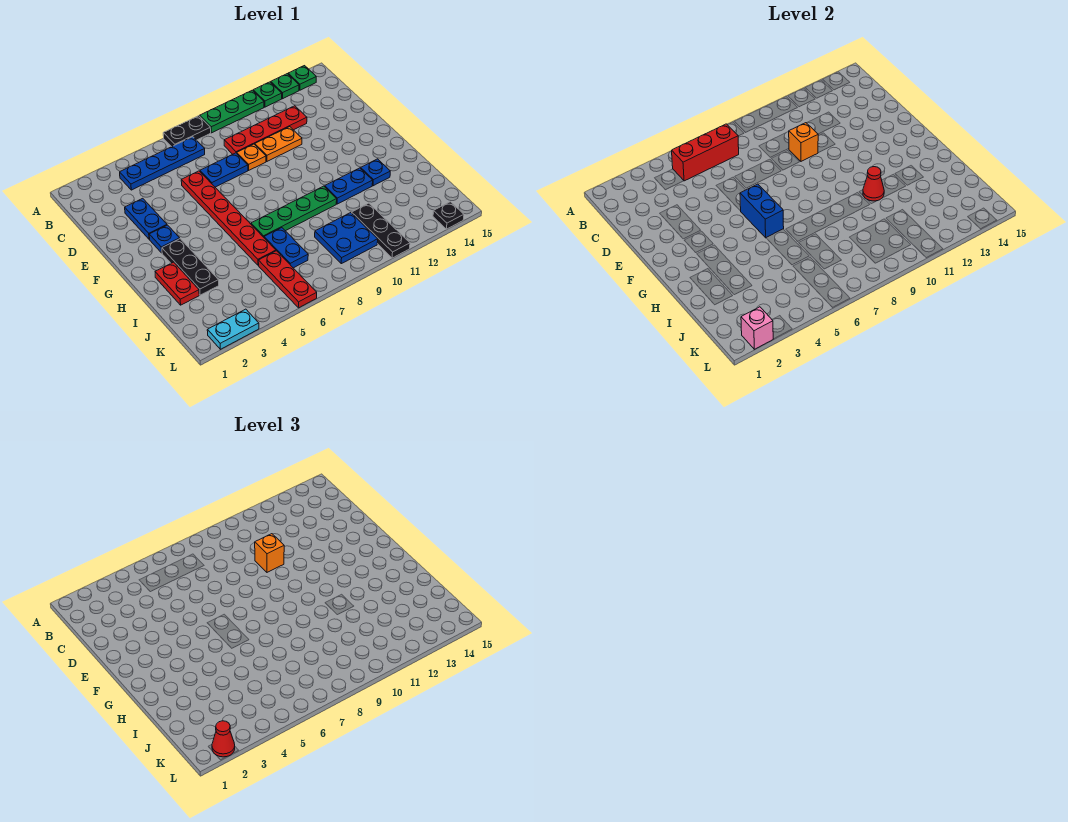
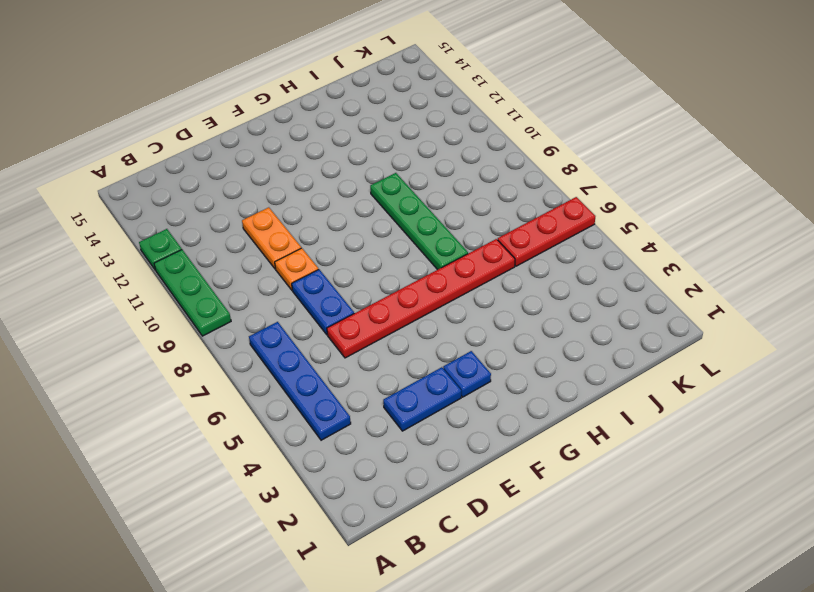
none -> black 1x2 plate [163,116,211,147]
none -> green 1x1 plate [271,74,299,99]
none -> green 1x1 plate [288,66,316,90]
none -> red 1x4 plate [224,106,307,154]

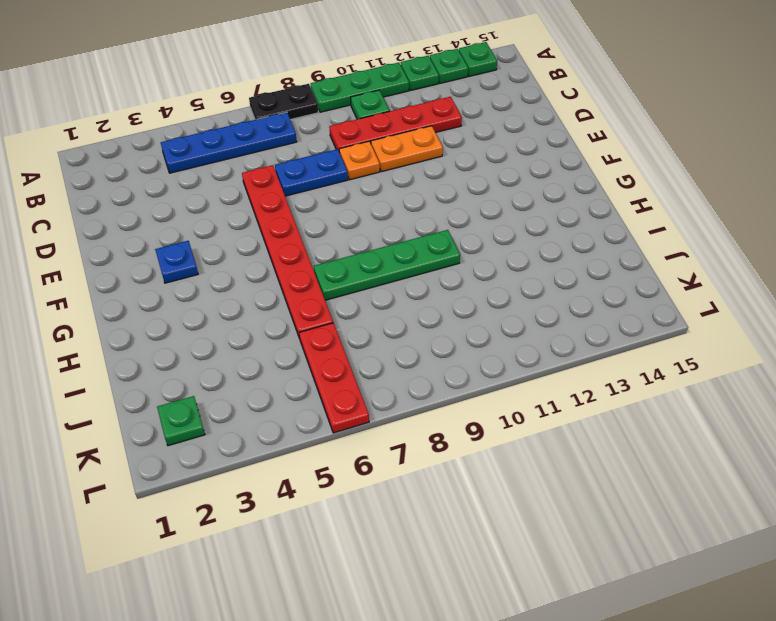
green 1x1 plate [351,90,390,119] -> none
green 1x1 plate [157,396,205,446] -> none
none -> blue 1x2 plate [125,198,167,239]
none -> black 1x3 plate [162,239,219,295]
none -> red 1x2 plate [155,262,199,305]
none -> blue 1x2 plate [325,168,373,204]

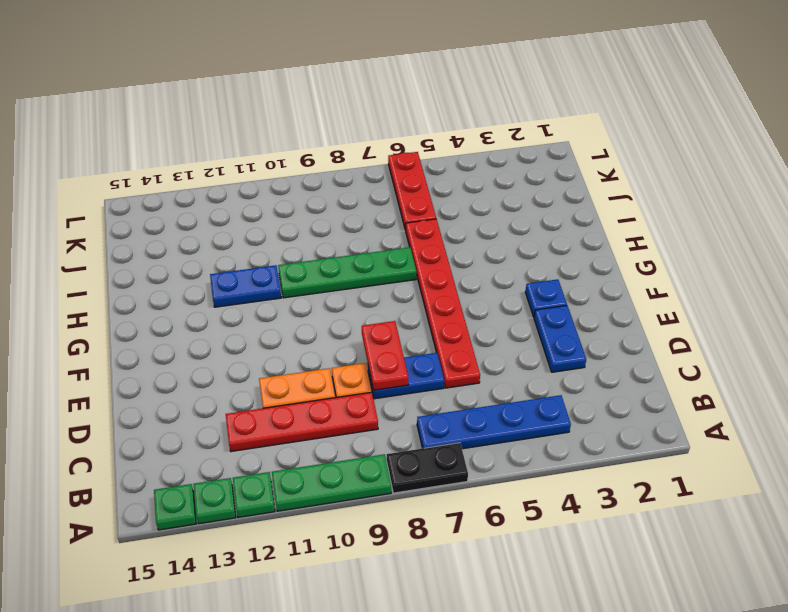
red 1x2 plate [362,321,408,390] -> red 1x2 plate moved to [155,262,199,305]
none -> black 1x3 plate [162,239,219,295]
none -> blue 1x1 plate [361,159,390,186]
none -> blue 1x2 plate [264,228,308,268]
none -> blue 2x2 plate [315,213,378,264]

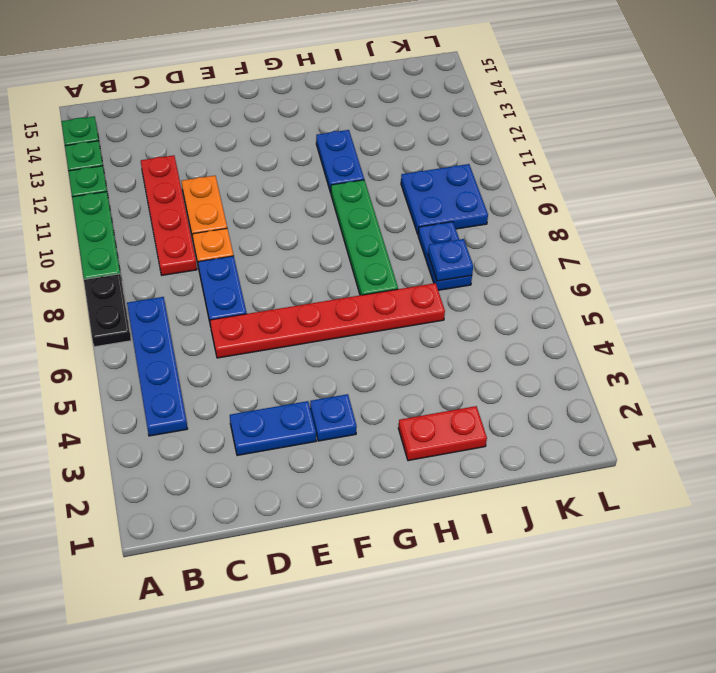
blue 1x2 plate [418,222,472,290] -> blue 1x2 plate turned to [264,228,308,268]
blue 1x1 plate [428,239,473,281] -> blue 1x1 plate moved to [361,159,390,186]
none -> black 1x3 plate [162,239,219,295]
none -> red 1x3 plate [258,251,317,308]
none -> black 1x3 plate [352,203,410,258]
none -> cyan 1x2 plate [207,309,259,349]

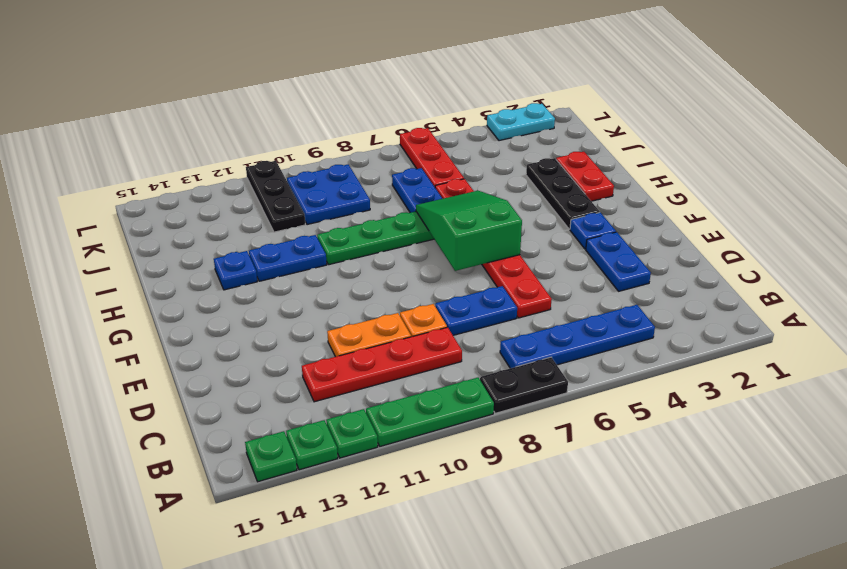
green 2x3 slope [416,191,522,271] -> blue 1x2 brick [740,184,784,238]
none -> black 1x1 plate [433,202,464,229]
none -> red 1x3 brick [672,124,739,181]
none -> orange 1x1 brick [789,123,818,161]
none -> red 1x1 cone [863,167,884,201]

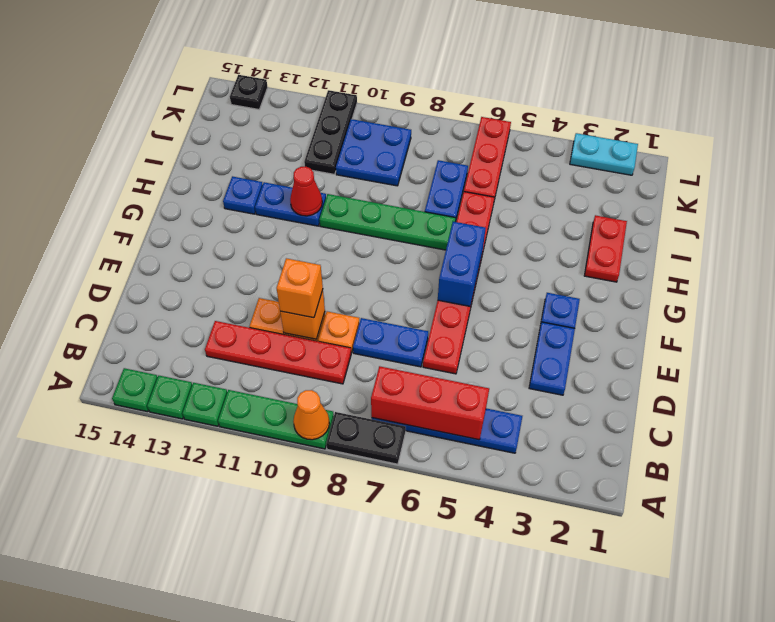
orange 1x1 cone [293,390,329,440] -> none
none -> black 1x3 plate [162,239,219,295]
none -> pink 1x1 brick [741,307,773,349]
none -> red 1x1 cone [212,721,235,757]

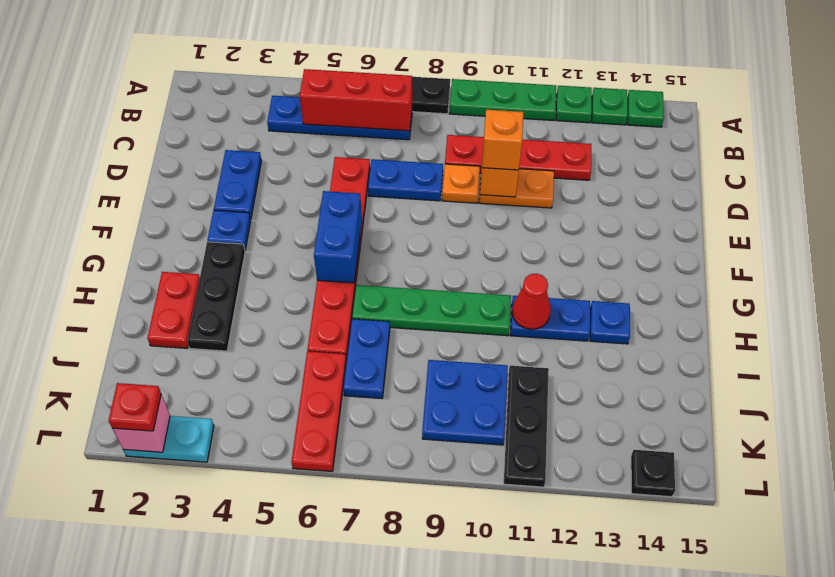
red 1x1 plate [108,383,161,431] -> red 1x1 cone [212,721,235,757]

